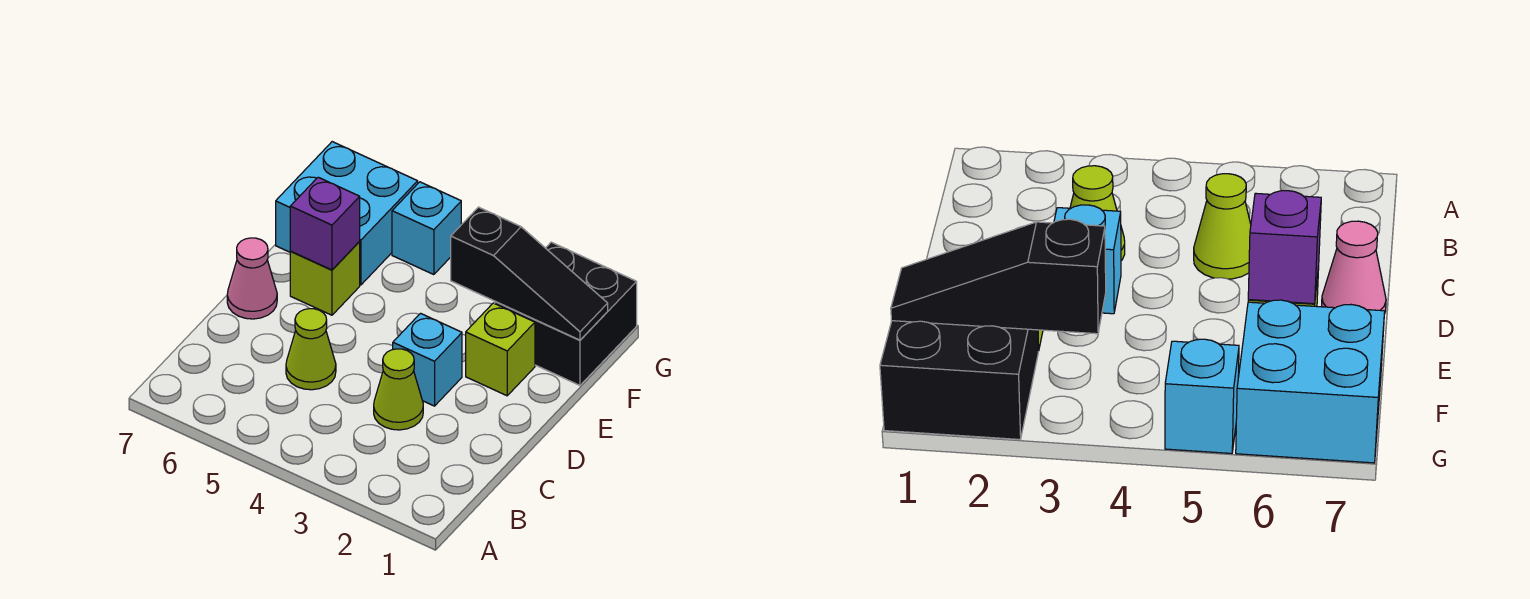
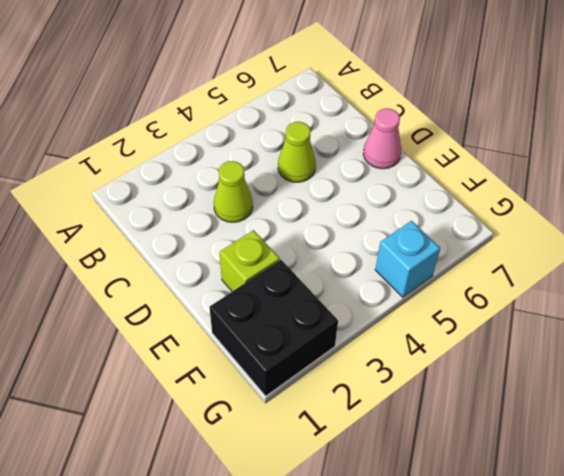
none -> cyan 1x1 brick [393,313,462,406]
none -> lime 1x1 brick [290,242,360,315]

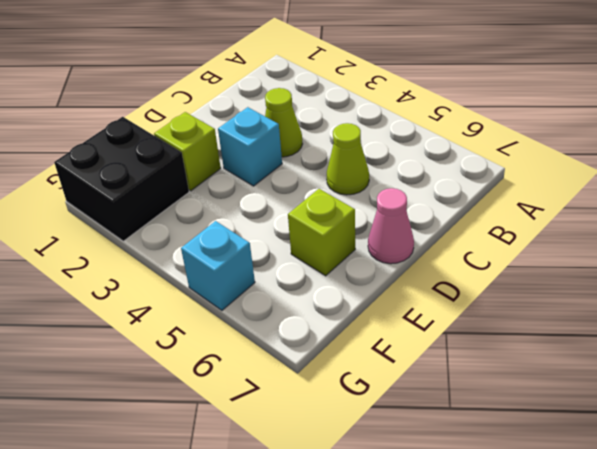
none -> cyan 2x2 brick [276,142,418,285]
none -> purple 1x1 brick [290,177,360,270]

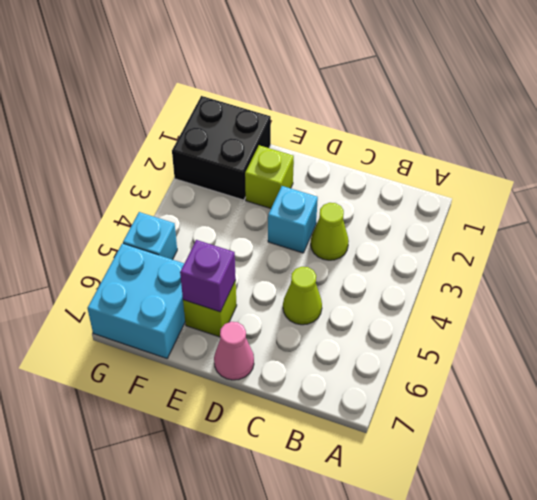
none -> black 1x3 slope [451,207,608,340]

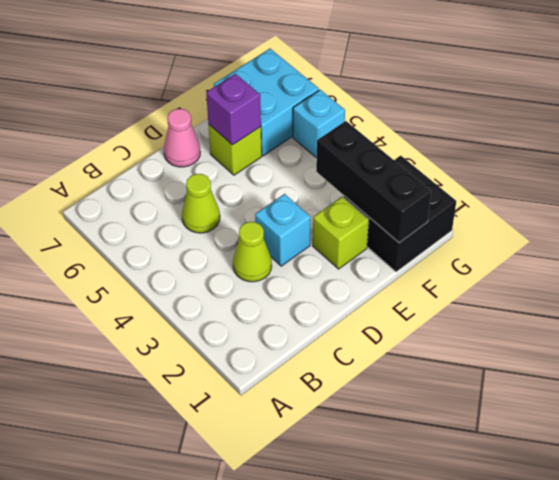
black 1x3 brick [316,121,431,243] -> black 1x3 slope [451,207,608,340]

